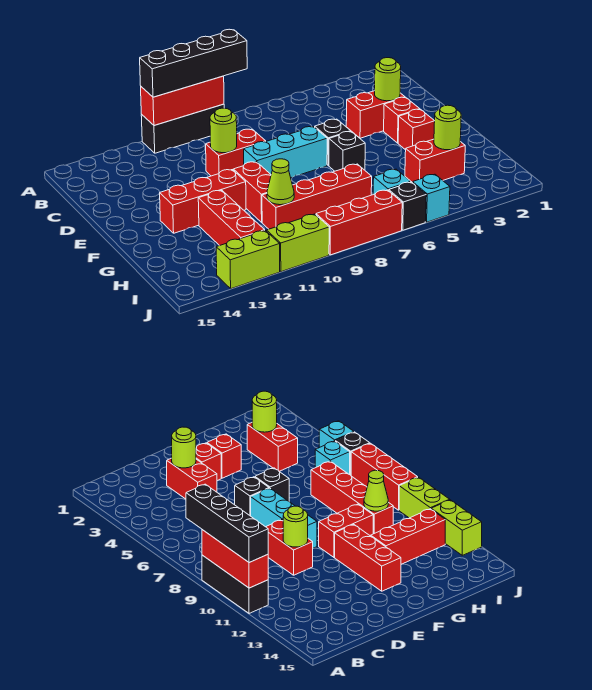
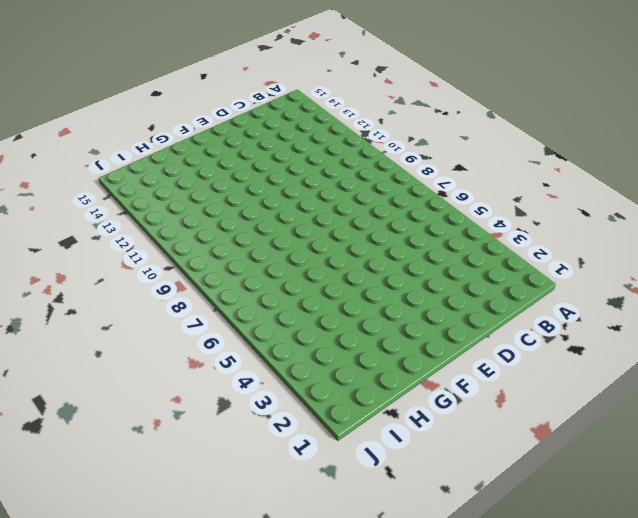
none -> black 1x3 brick [141,104,224,153]
none -> red 1x2 brick [346,91,405,138]
none -> red 1x2 brick [206,129,266,176]

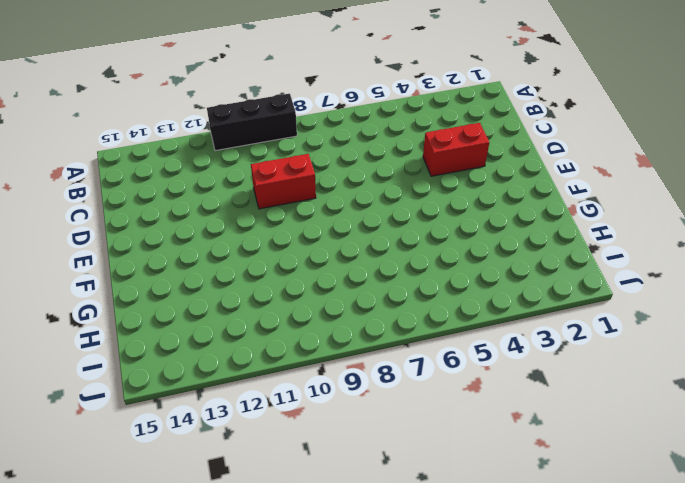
none -> red 1x1 brick [384,97,420,143]
none -> black 1x1 brick [315,119,351,165]
none -> cyan 1x3 brick [244,127,327,178]

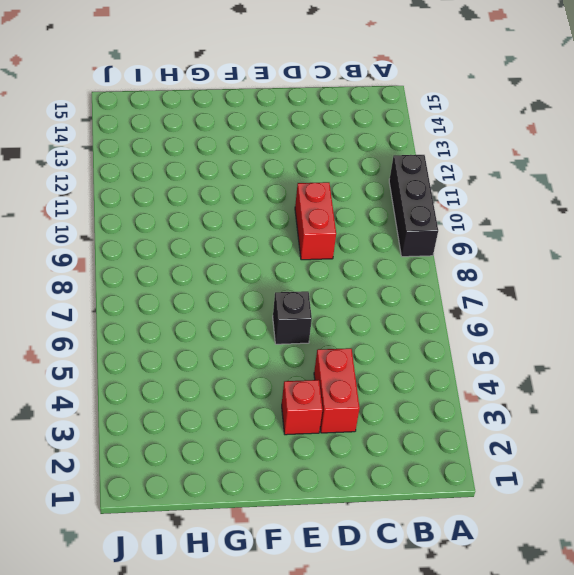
none -> cyan 1x3 brick [244,127,327,178]
none -> red 1x1 brick [398,109,435,150]
none -> black 1x1 brick [329,131,365,171]

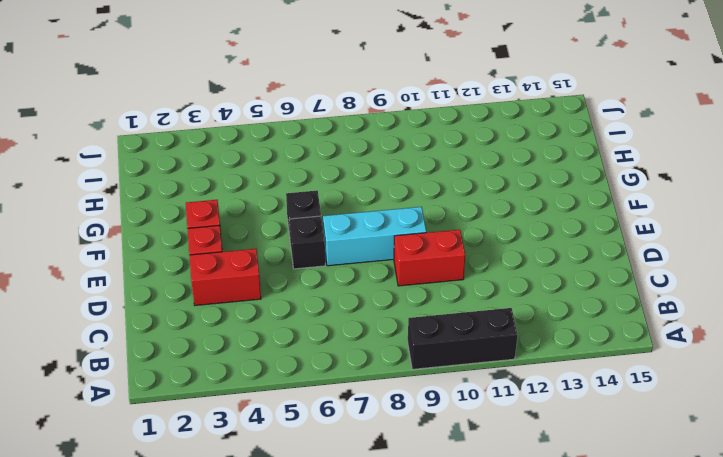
none -> red 1x2 brick [233,162,271,222]
none -> red 1x3 brick [160,170,246,233]
none -> red 1x3 brick [198,190,265,246]

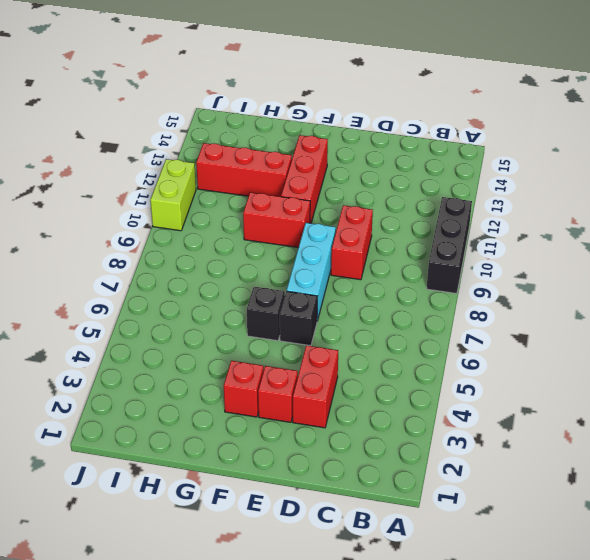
none -> red 1x2 brick [405,139,465,183]
none -> red 1x4 brick [262,164,372,229]
none -> cyan 1x1 brick [373,169,411,194]

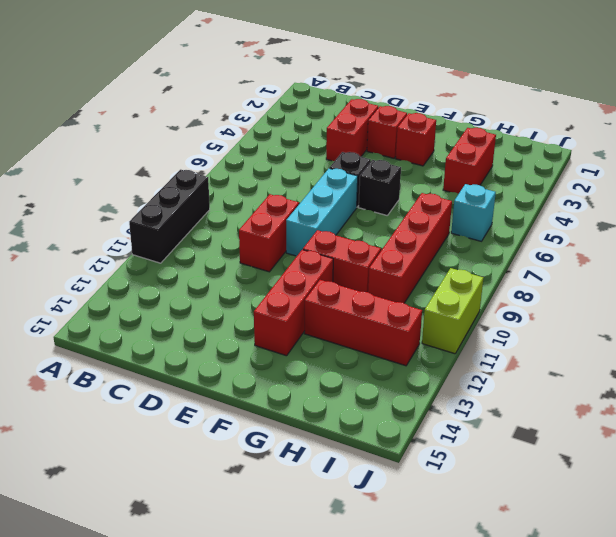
none -> cyan 1x1 brick [413,174,450,222]
none -> black 1x1 brick [389,182,426,230]
none -> red 1x3 brick [316,190,402,255]

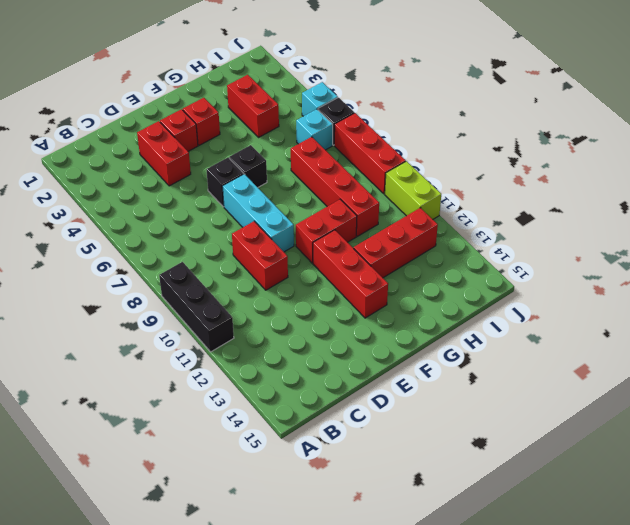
none -> lime 1x2 brick [216,231,280,289]
none -> red 1x3 brick [141,76,224,125]
none -> lime 1x1 round brick [375,58,401,101]

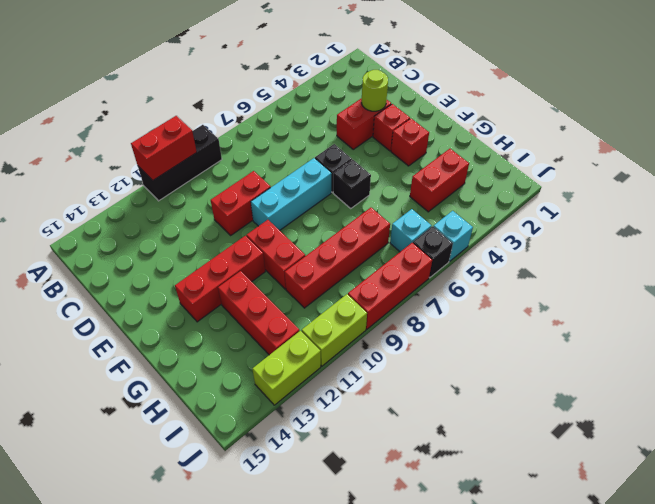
red 1x2 brick [131,116,197,180] -> red 1x3 brick [141,76,224,125]
none -> lime 1x1 round brick [210,108,237,153]
none -> lime 1x1 round brick [434,105,461,150]
none -> lime 1x1 cone [267,159,294,205]

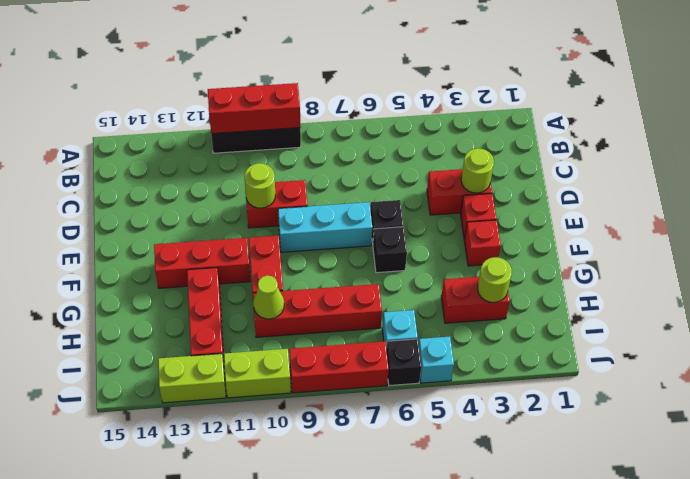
none -> black 1x4 brick [140,29,247,97]

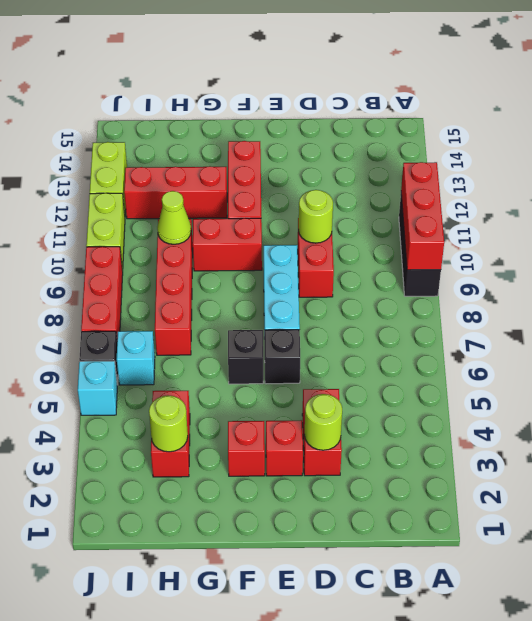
none -> black 1x4 brick [140,29,247,97]

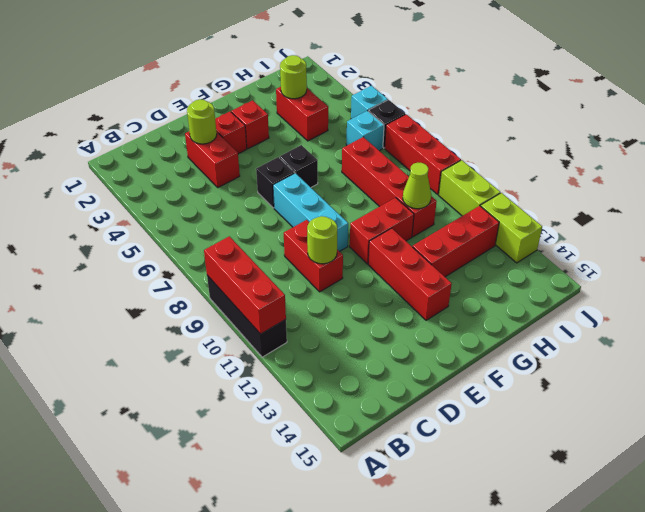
none -> black 1x4 brick [140,29,247,97]

